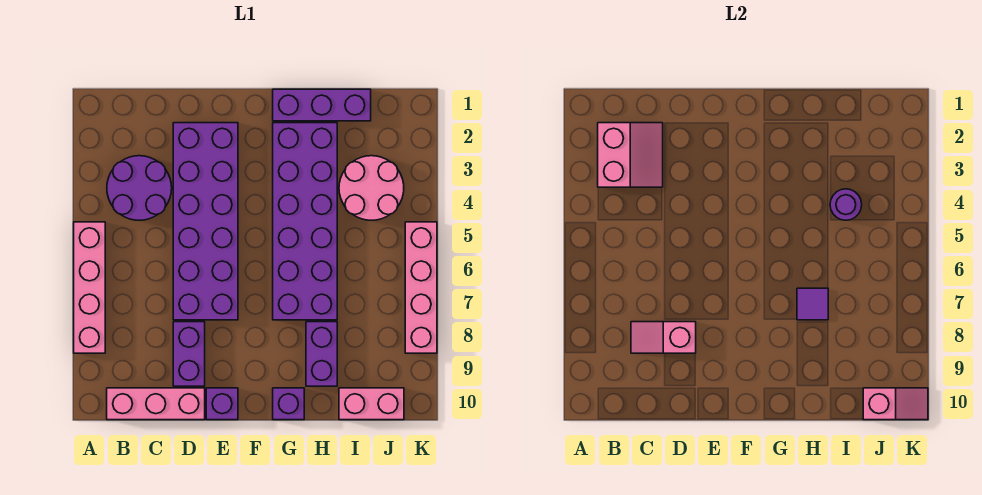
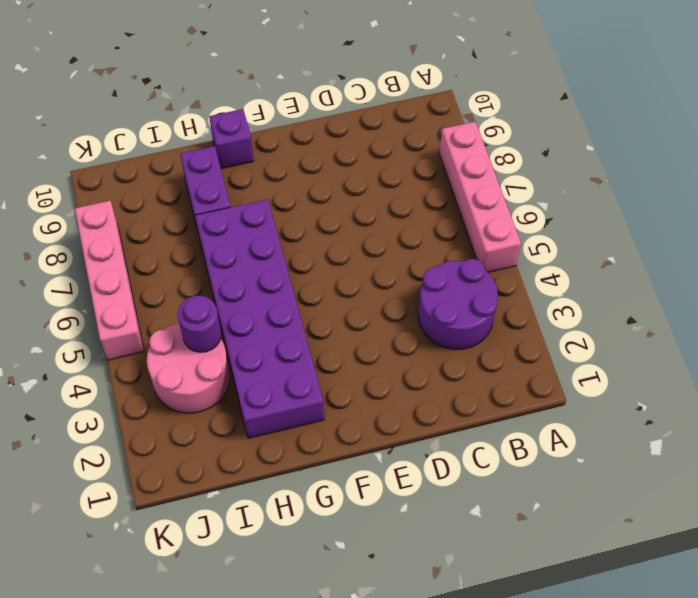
none -> pink 1x3 brick [107,388,205,420]
none -> purple 2x6 brick [173,123,238,320]
none -> purple 1x2 brick [173,322,205,386]

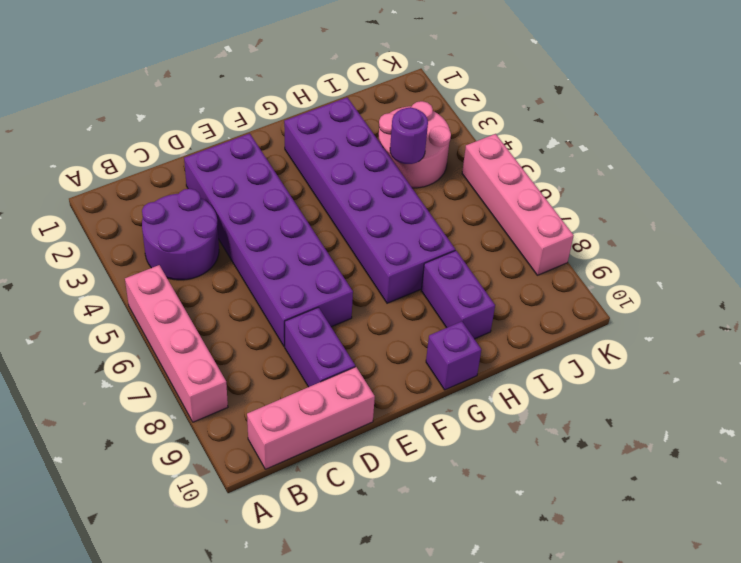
none -> purple 1x1 brick [206,388,238,420]
none -> purple 1x3 brick [273,89,371,121]
none -> pink 1x2 brick [339,388,404,420]

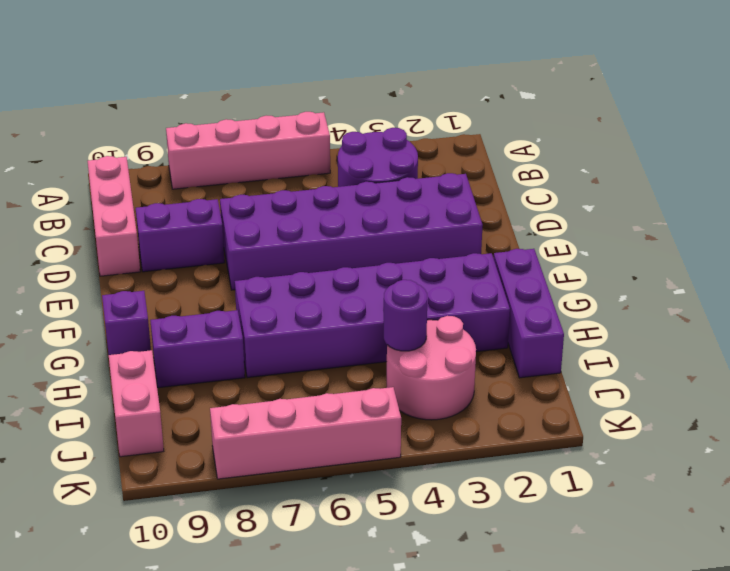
none -> purple 1x1 brick [206,388,238,420]
none -> pink 2x2 slope [598,123,663,187]
none -> pink 1x2 slope [631,322,696,353]

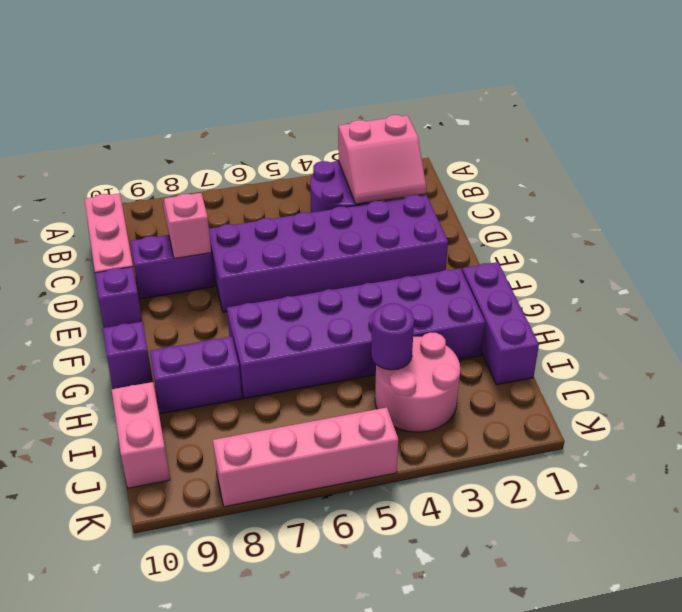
none -> pink 1x4 brick [74,222,105,353]
none -> purple 1x1 tile [797,288,828,320]
none -> pink 1x2 slope [863,388,928,420]

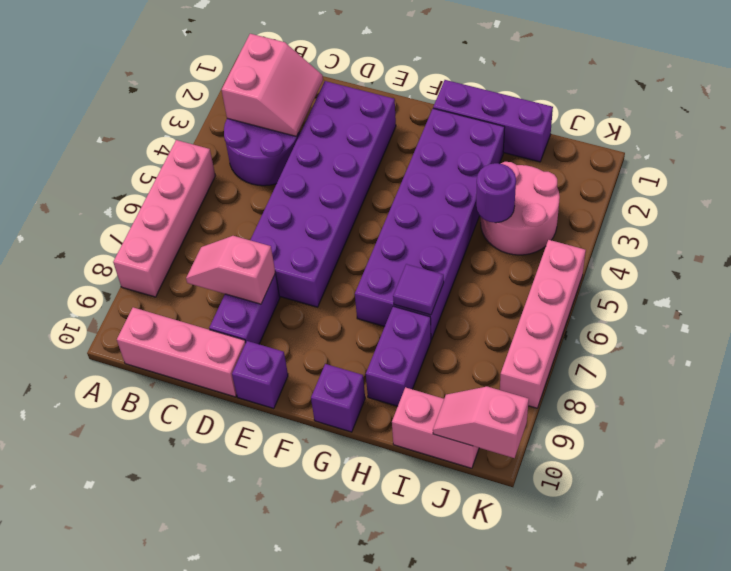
pink 1x2 slope [433,387,529,458] -> pink 1x2 slope turned to [863,388,928,420]

